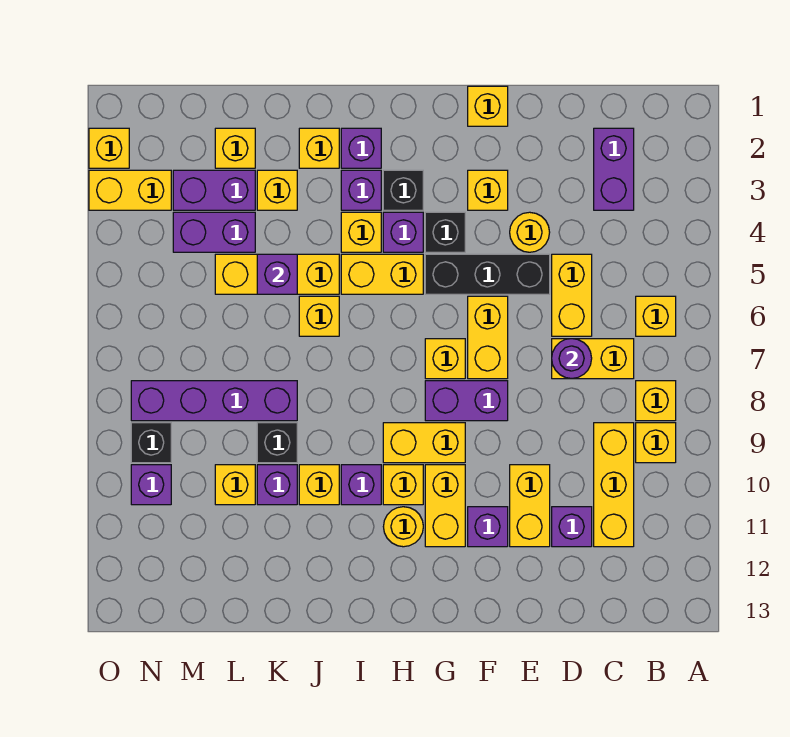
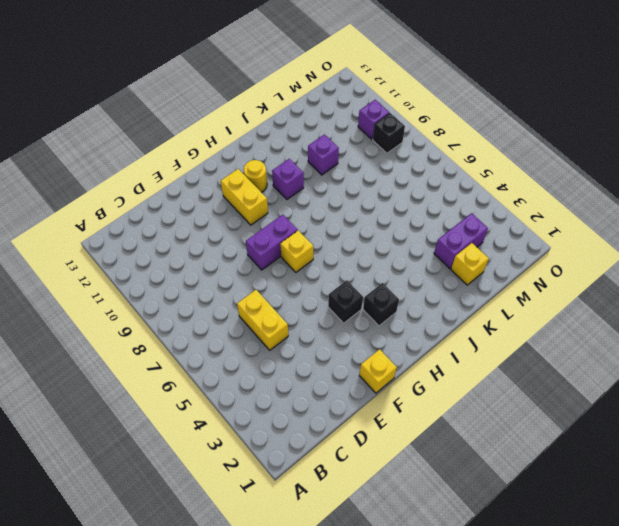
none -> yellow 1x1 brick [636,296,676,336]
none -> yellow 1x1 brick [636,381,676,421]
none -> yellow 1x1 brick [636,423,676,463]
none -> purple 1x2 brick [594,128,634,210]

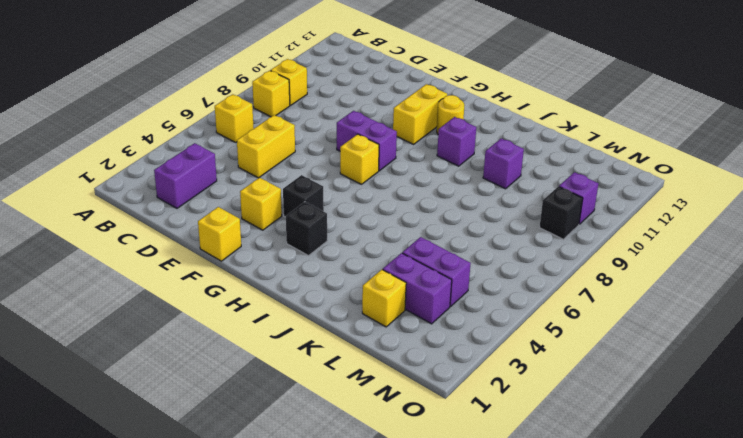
none -> yellow 1x2 brick [552,339,634,379]
none -> yellow 1x3 brick [594,423,634,547]
none -> purple 1x1 brick [552,507,592,547]
none -> yellow 1x1 round brick [510,212,550,252]

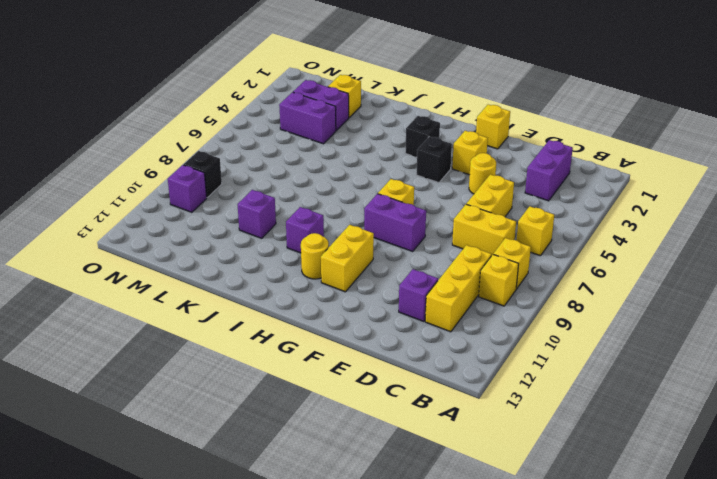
none -> black 1x3 brick [425,254,550,294]
none -> yellow 1x2 brick [510,465,550,547]
none -> yellow 1x2 brick [468,296,508,379]
none -> purple 1x1 brick [468,507,508,547]

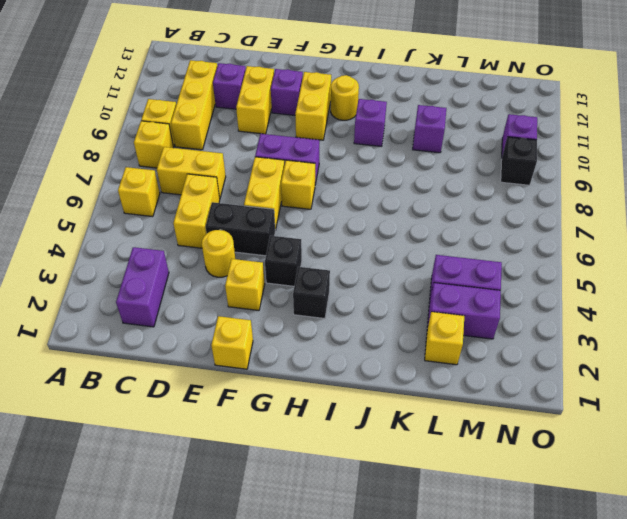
black 1x2 brick [206,202,275,256] -> black 1x3 brick [425,254,550,294]
none -> yellow 1x2 brick [383,423,465,463]
none -> purple 1x1 brick [383,212,423,252]
none -> yellow 1x2 brick [341,254,423,294]
none -> yellow 1x1 brick [383,465,423,505]

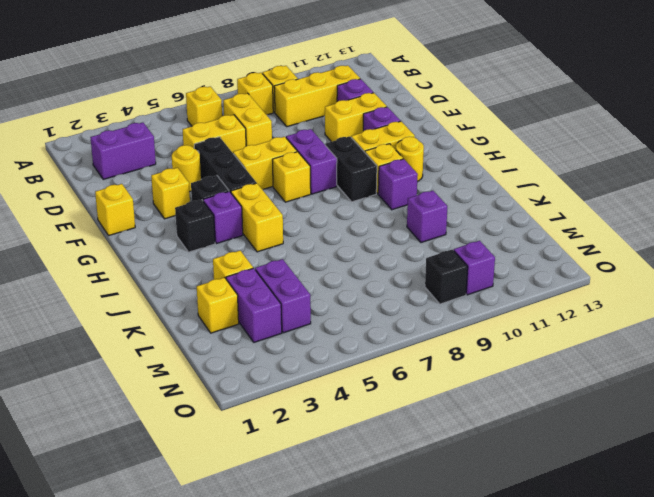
black 1x2 brick [325,136,377,202] -> yellow 1x2 brick [383,423,465,463]
none -> purple 1x1 brick [341,128,381,168]
none -> purple 1x1 brick [341,170,381,210]
none -> yellow 1x1 brick [341,212,381,252]
none -> yellow 1x1 brick [299,128,339,168]

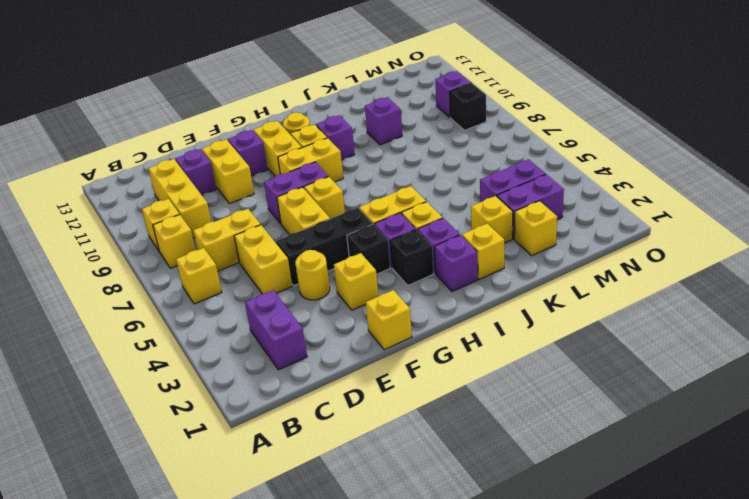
none -> yellow 1x3 brick [215,254,339,294]
none -> yellow 1x1 brick [299,296,339,336]
none -> yellow 1x1 brick [299,465,339,505]
none -> purple 1x4 brick [131,381,297,421]

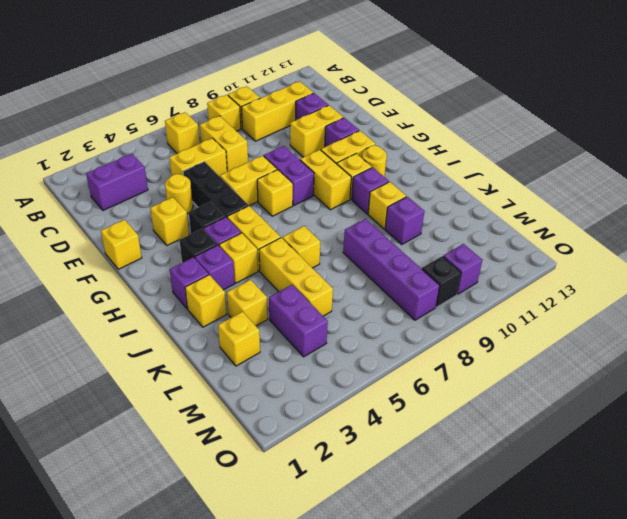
none -> black 1x1 brick [257,423,297,463]
none -> purple 1x2 brick [173,170,255,210]
none -> yellow 1x1 brick [215,465,255,505]
none -> yellow 1x2 brick [89,170,171,210]

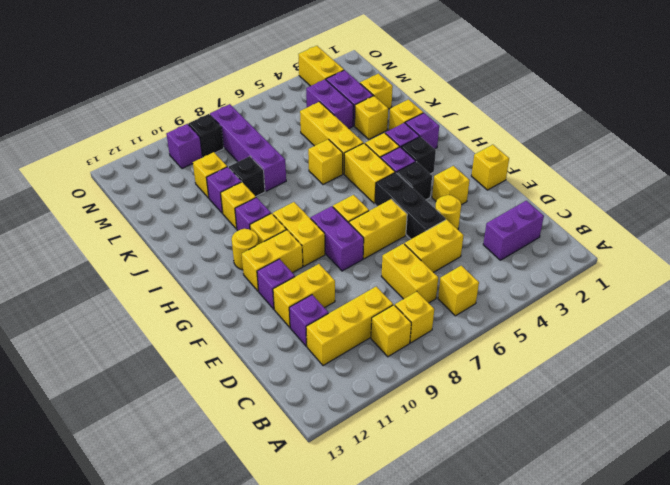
none -> yellow 1x1 brick [89,128,129,168]
none -> purple 1x1 round brick [552,339,592,379]
none -> purple 1x1 brick [257,254,297,294]

